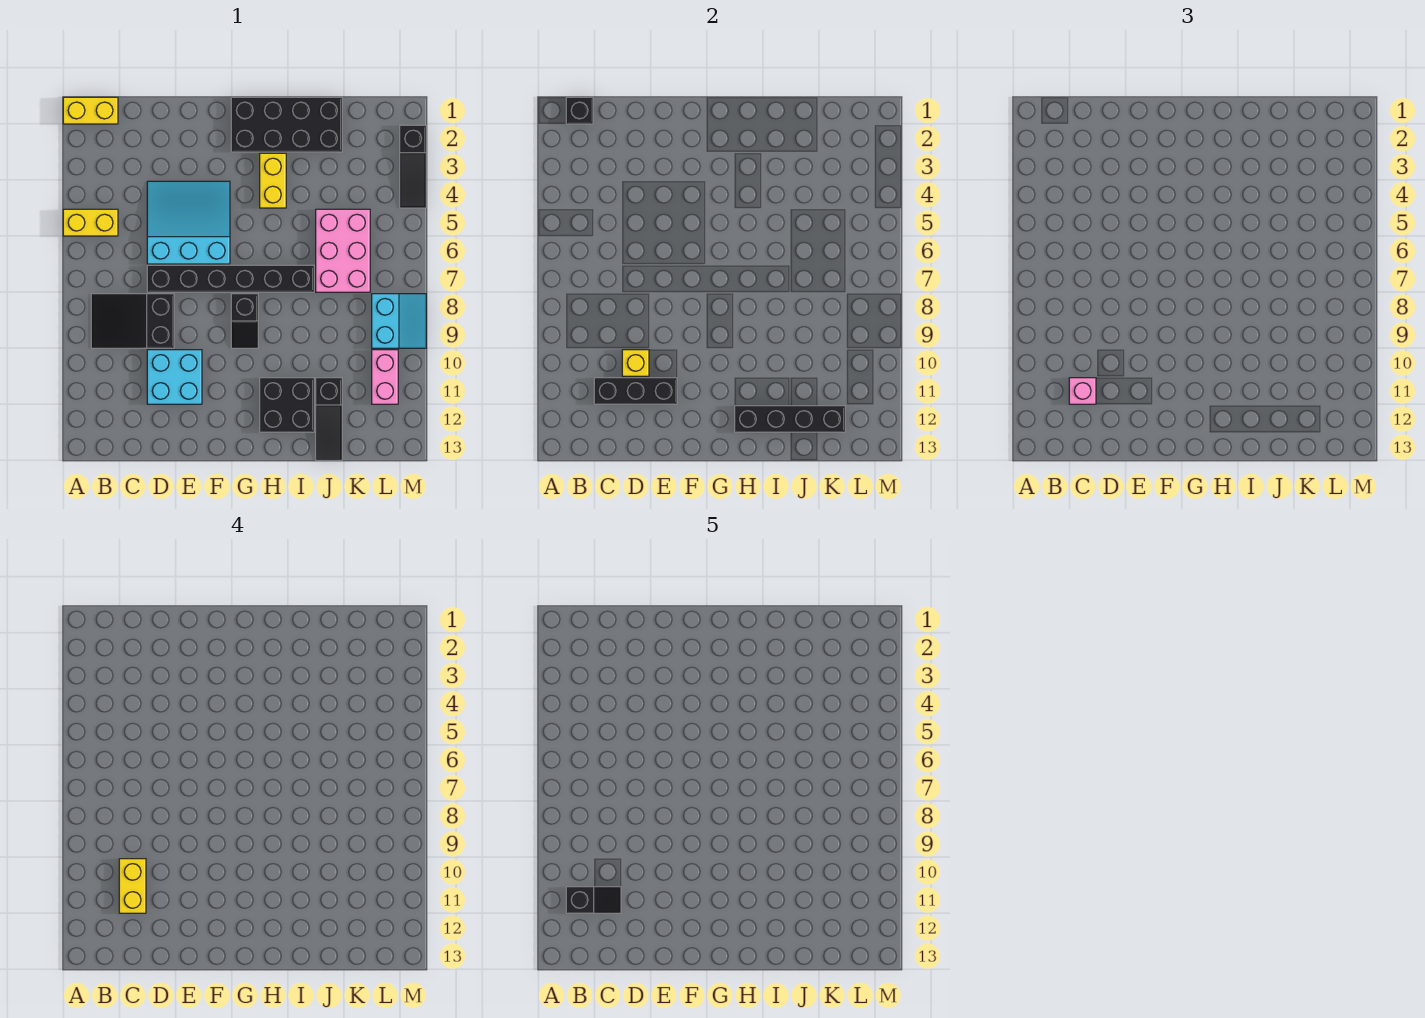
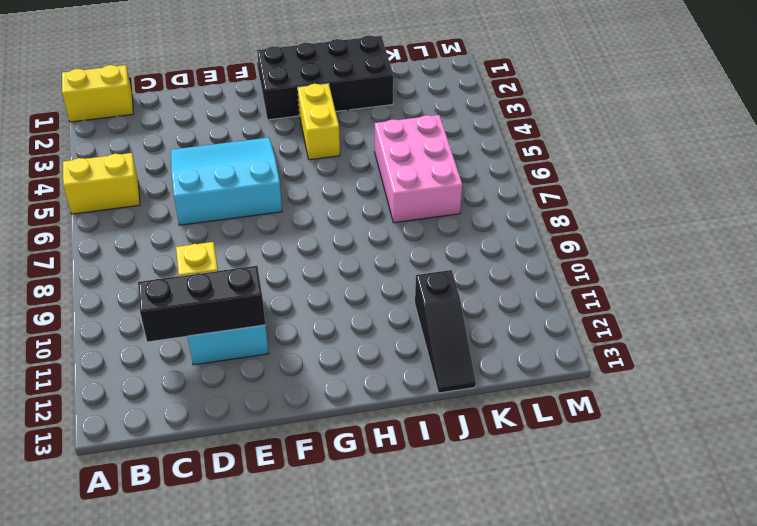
none -> black 2x3 slope [91,294,174,348]
none -> black 1x6 brick [147,265,314,292]
none -> black 1x2 slope [231,294,258,348]

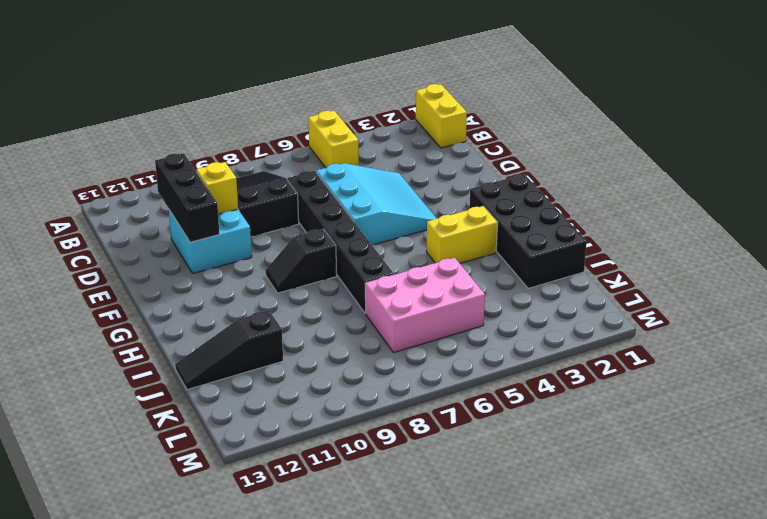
none -> black 2x2 brick [260,378,314,432]
none -> cyan 2x2 slope [372,294,426,348]
none -> pink 1x2 brick [372,350,398,404]

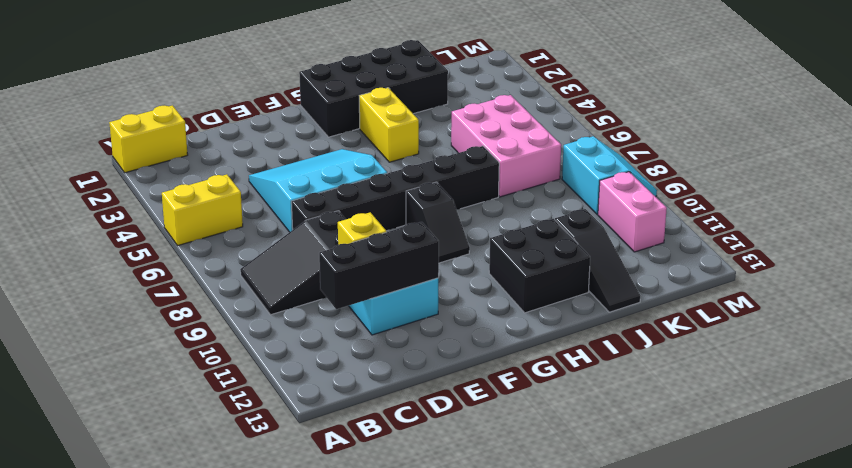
none -> black 1x3 slope [400,125,426,208]
none -> black 1x1 brick [566,97,593,124]
none -> black 1x4 brick [735,406,845,432]

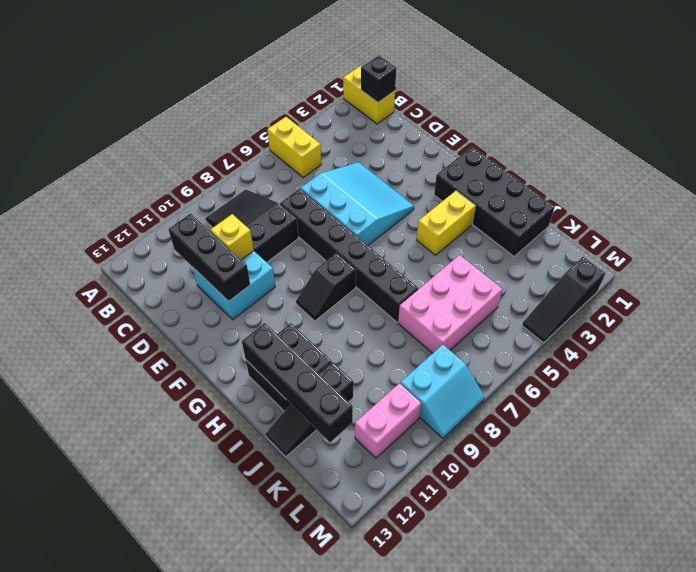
none -> pink 1x1 brick [1069,378,1096,404]
none -> yellow 1x2 brick [119,859,146,913]
none -> black 1x2 slope [566,887,621,913]

